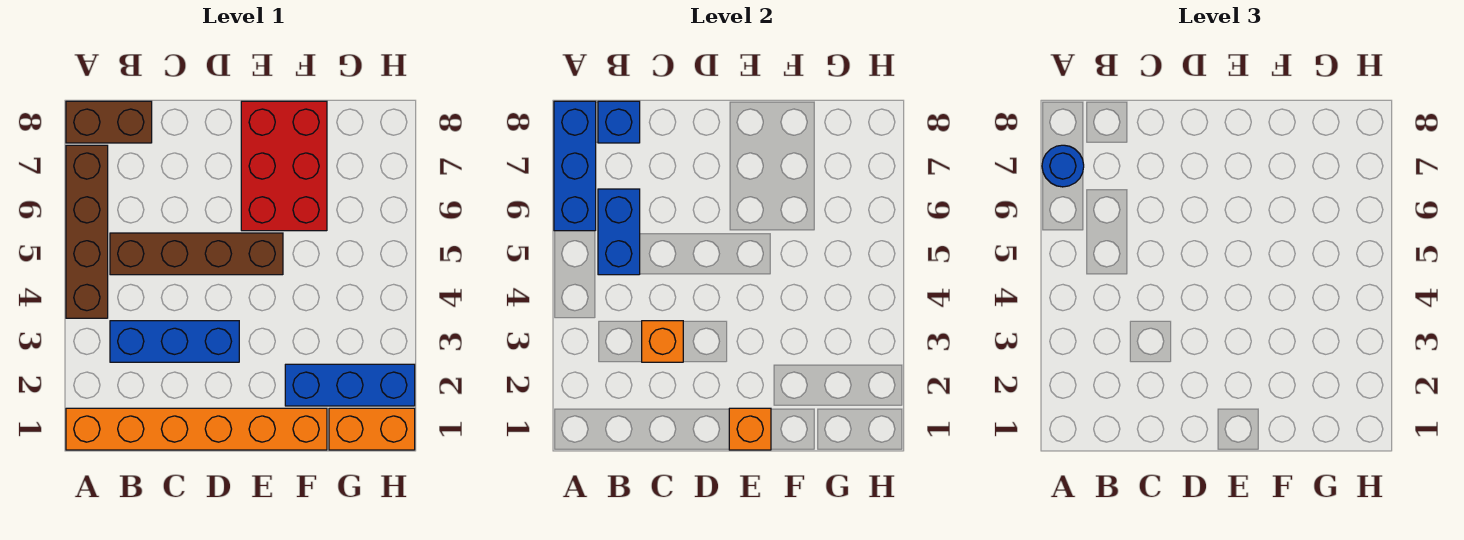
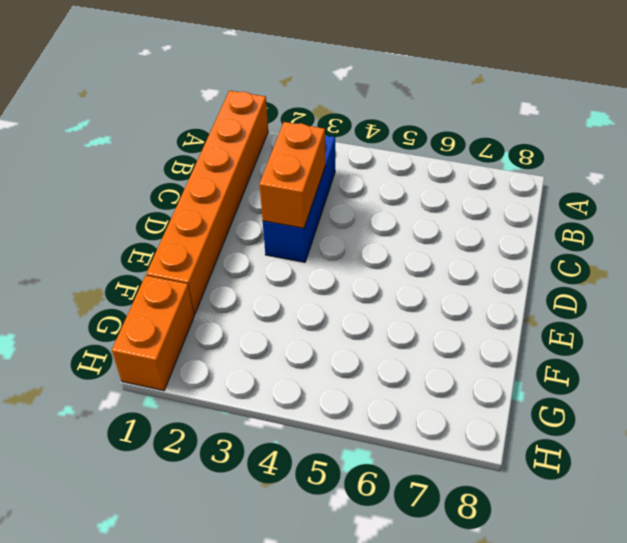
orange 1x2 brick [259,122,325,228] -> orange 1x1 brick [642,321,683,362]
none -> brown 1x4 brick [66,145,108,318]
none -> brown 1x2 brick [66,101,152,143]
none -> brown 1x4 brick [110,233,283,275]

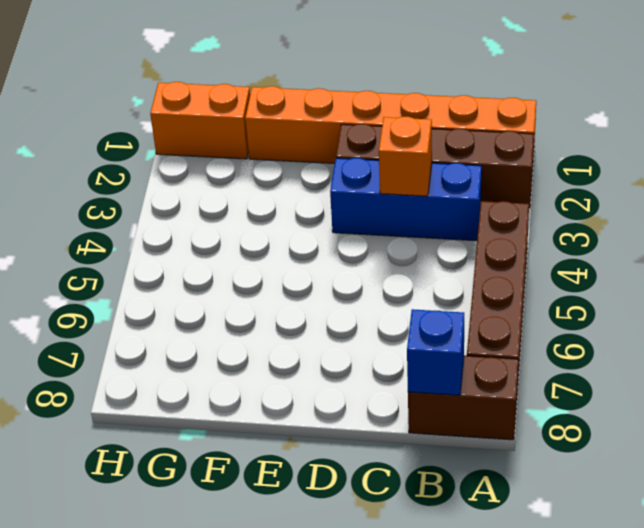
brown 1x4 brick [336,124,534,208] -> brown 1x4 brick moved to [110,233,283,275]
none -> red 2x3 brick [241,101,327,231]
none -> blue 1x3 brick [285,364,415,406]
none -> blue 1x3 brick [554,101,596,231]

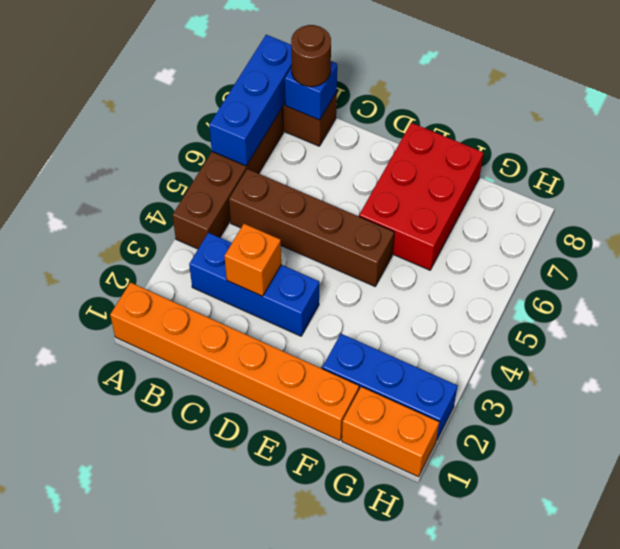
brown 1x1 round brick [291,25,331,87] -> none
none -> blue 1x2 brick [598,189,640,275]
none -> orange 1x1 brick [729,408,771,450]
none -> blue 1x1 round brick [1042,145,1084,187]

